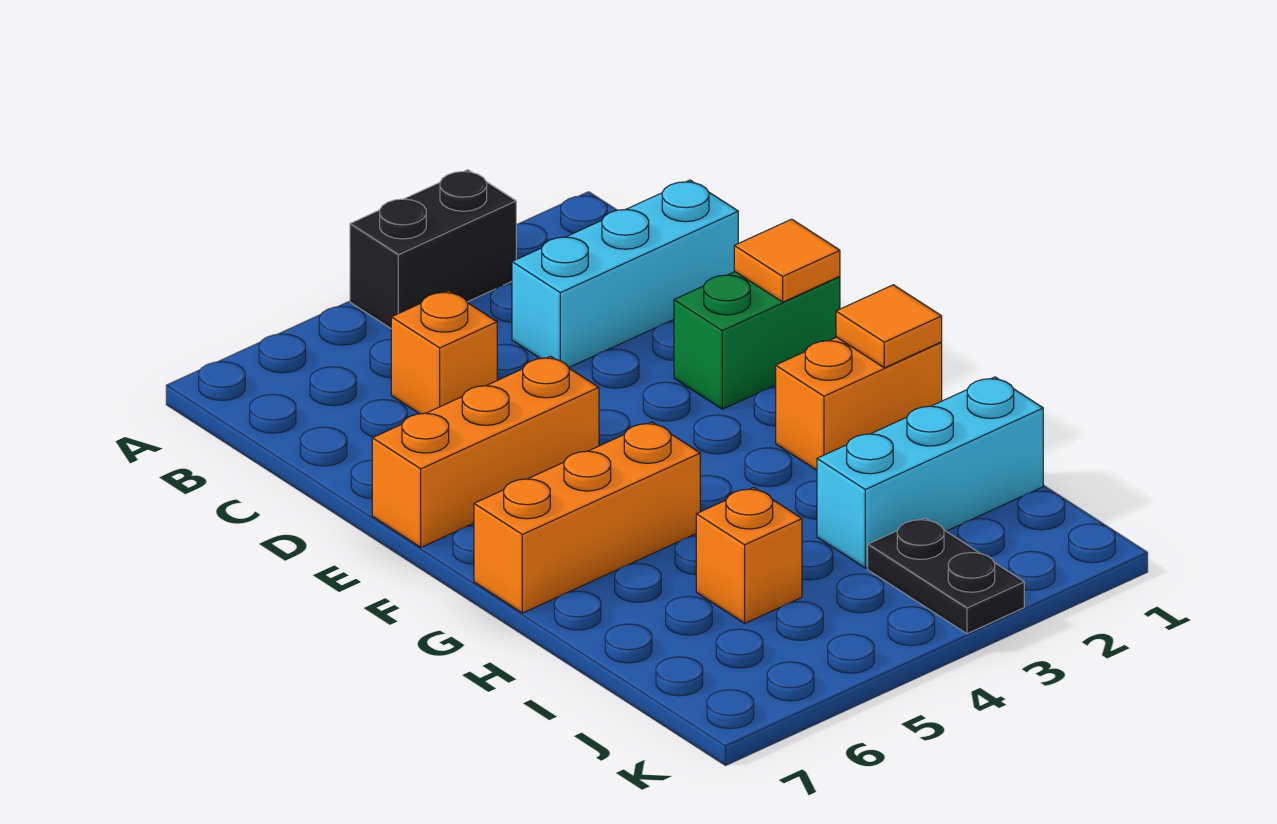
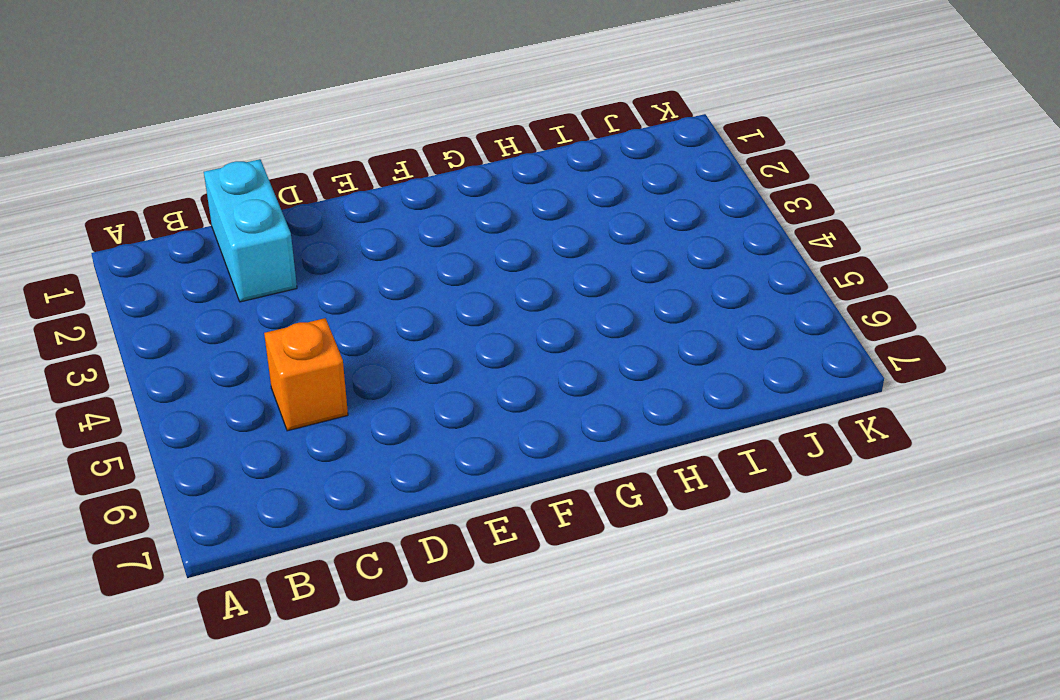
cyan 1x2 brick [204,159,297,302] -> cyan 1x3 brick [512,180,738,368]
none -> black 1x2 brick [350,170,516,328]
none -> green 1x2 brick [674,272,840,409]
none -> orange 1x3 brick [372,356,599,547]

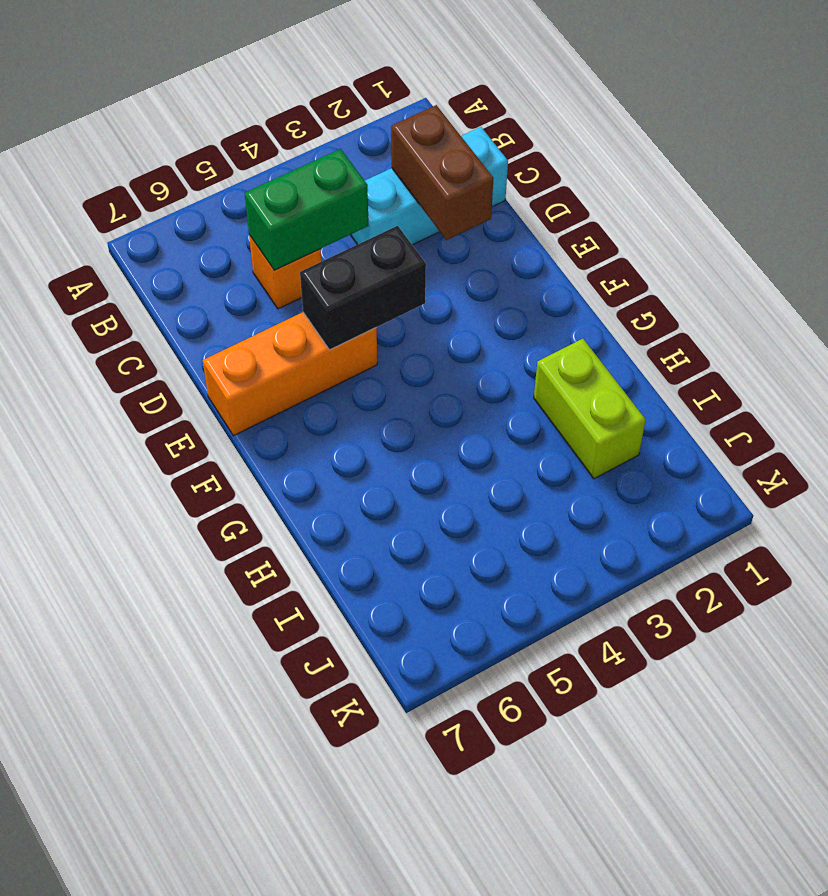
brown 1x2 brick [391,105,493,240] -> none
green 1x2 brick [245,149,369,270] -> green 1x2 brick moved to [674,272,840,409]
black 1x2 brick [300,226,426,350] -> black 1x2 brick moved to [350,170,516,328]
lime 1x2 brick [534,339,646,479] -> cyan 1x3 brick [817,377,1043,568]
none -> orange 1x2 brick [776,337,942,470]
none -> orange 1x3 brick [474,422,700,613]
none -> orange 1x1 brick [696,488,802,623]

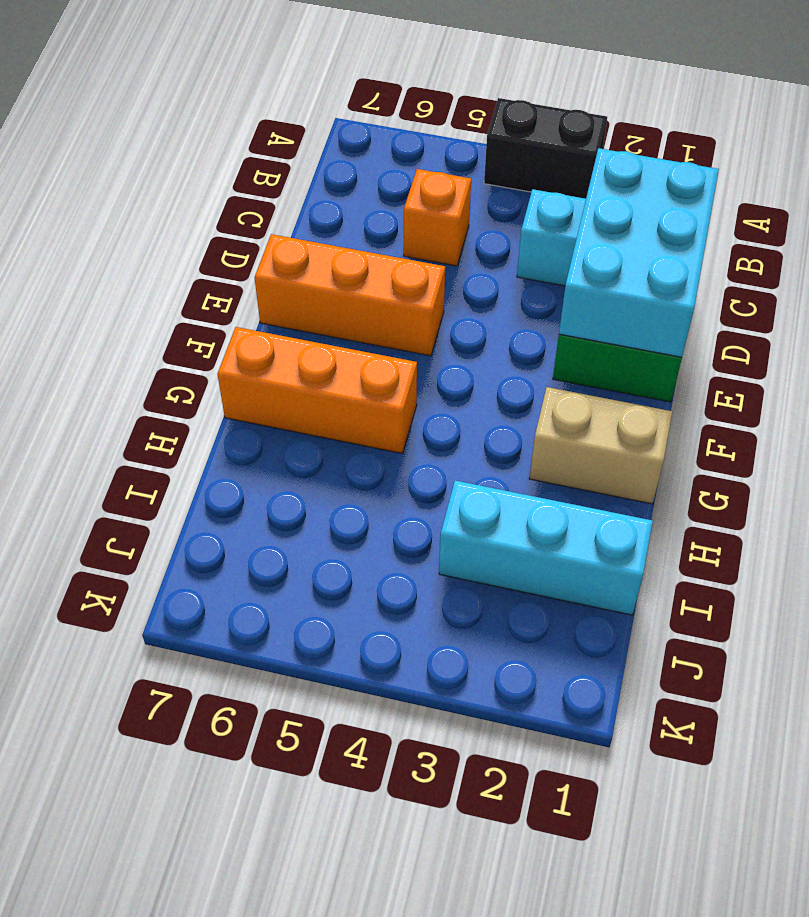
cyan 2x3 brick [559,148,719,357] -> orange 1x1 tile [734,219,840,302]
tan 1x2 brick [529,387,672,504] -> orange 1x2 brick [776,337,942,470]
none -> orange 1x1 brick [696,488,802,623]
none -> black 1x2 plate [868,518,1024,634]
none -> orange 1x1 tile [836,285,942,368]

